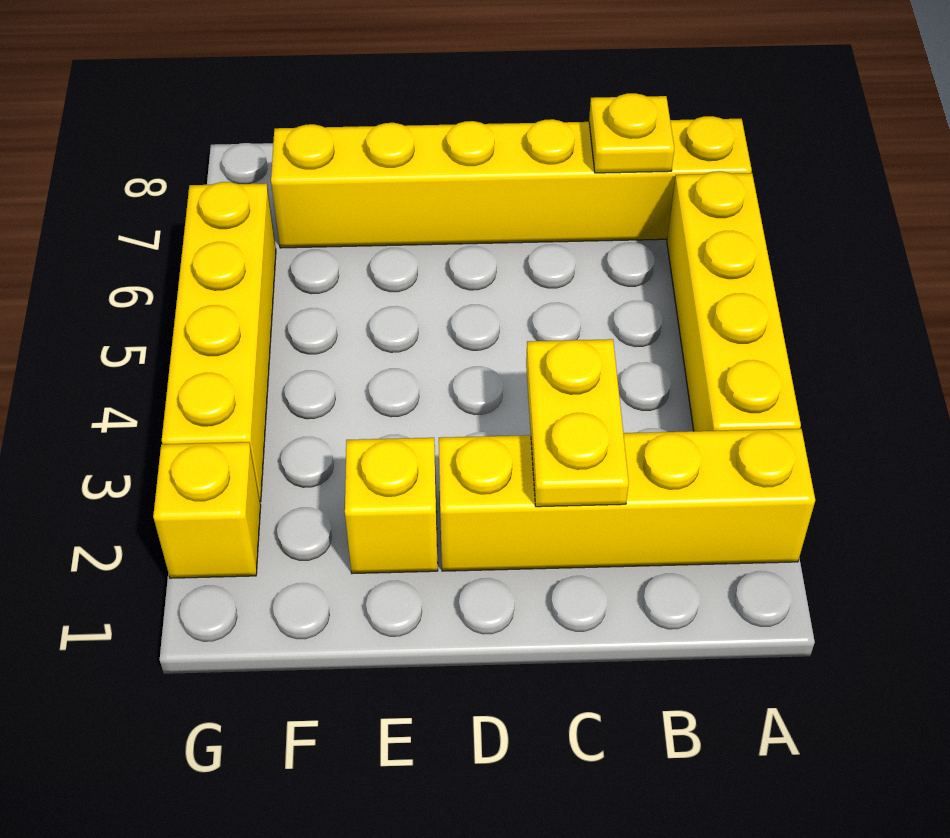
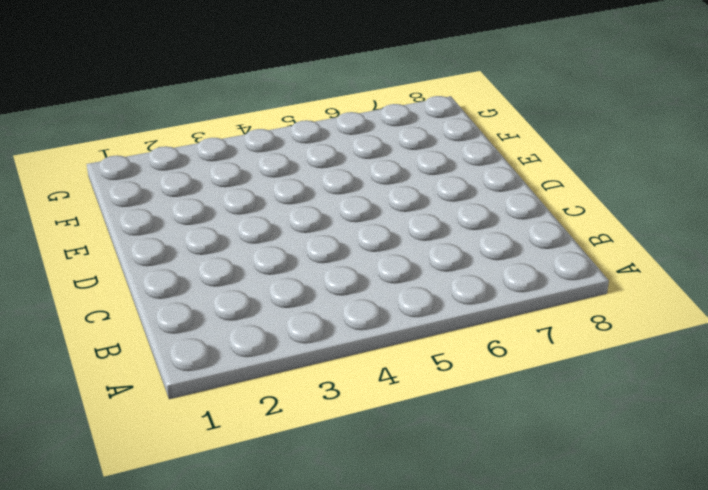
none -> yellow 1x4 brick [439,429,815,571]
none -> yellow 1x4 brick [667,171,801,431]

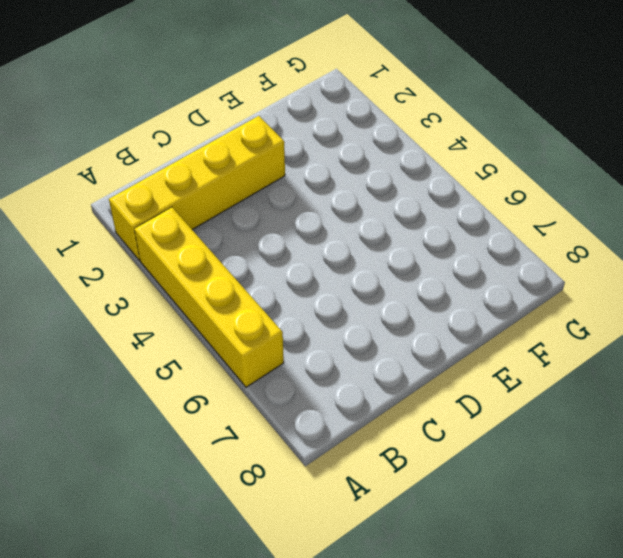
none -> yellow 1x6 brick [271,116,752,248]
none -> yellow 1x1 brick [345,438,438,574]

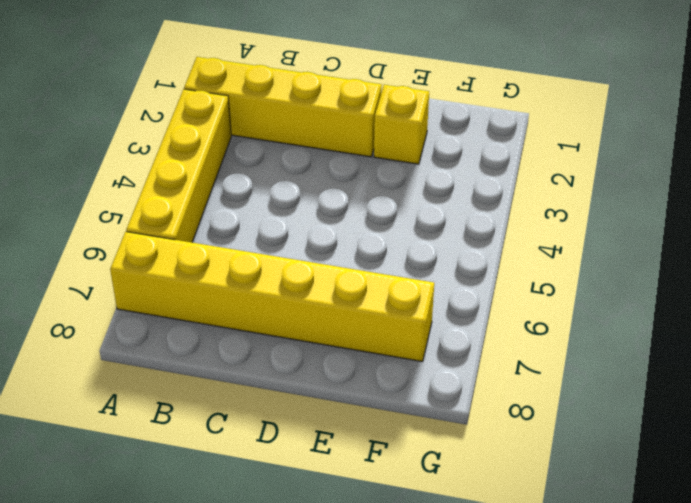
none -> yellow 1x1 brick [153,442,261,578]
none -> yellow 1x4 brick [162,182,276,502]

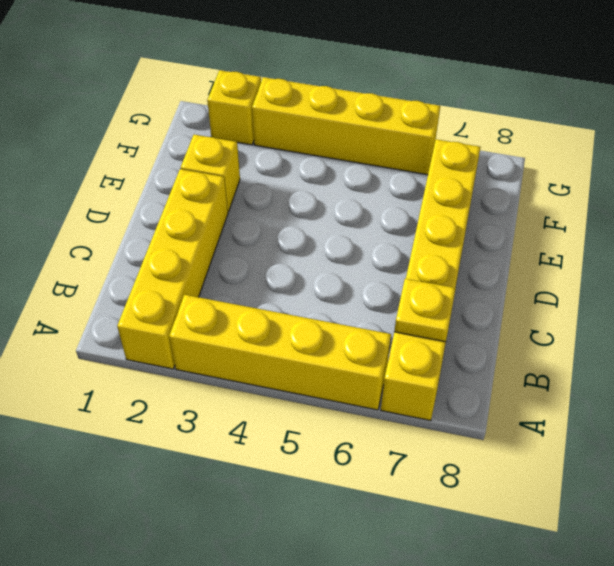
none -> yellow 1x2 plate [526,339,629,507]

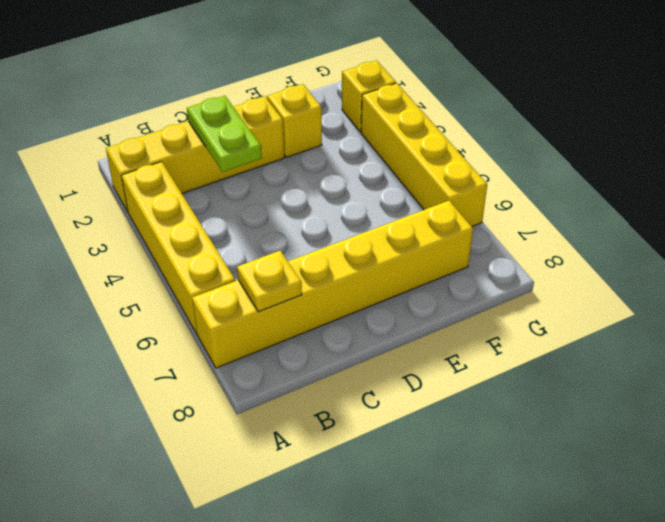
lime 1x2 plate [187,96,262,172] -> yellow 1x2 plate [526,339,629,507]

